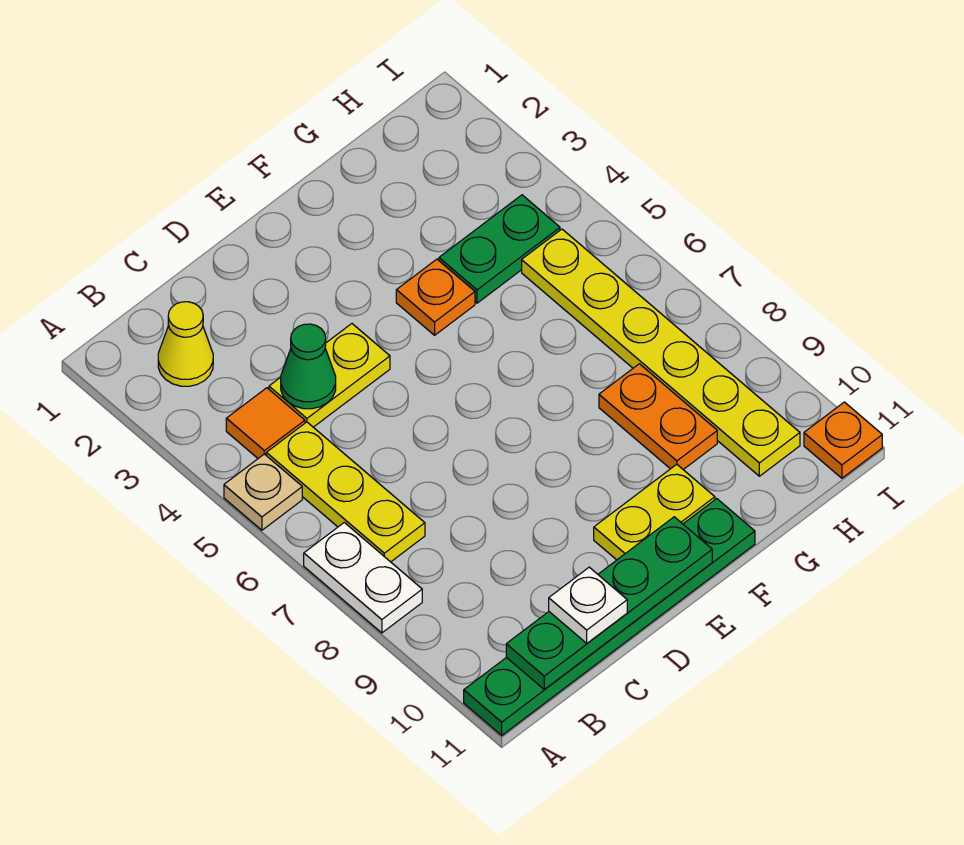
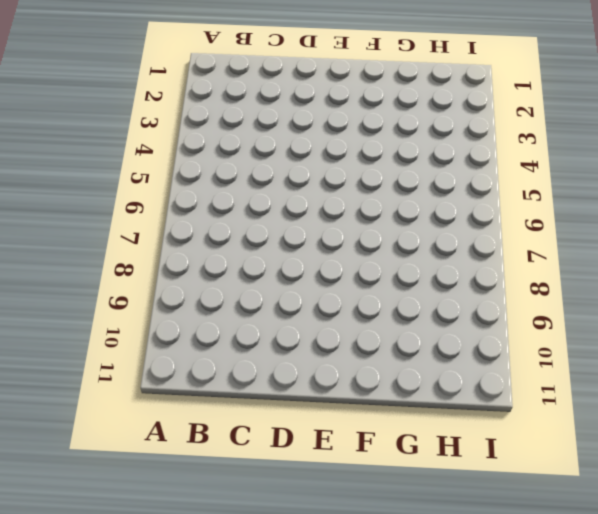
none -> tan 1x1 plate [224,454,302,530]
none -> white 1x2 plate [304,523,422,633]
none -> green 1x6 plate [464,499,755,735]

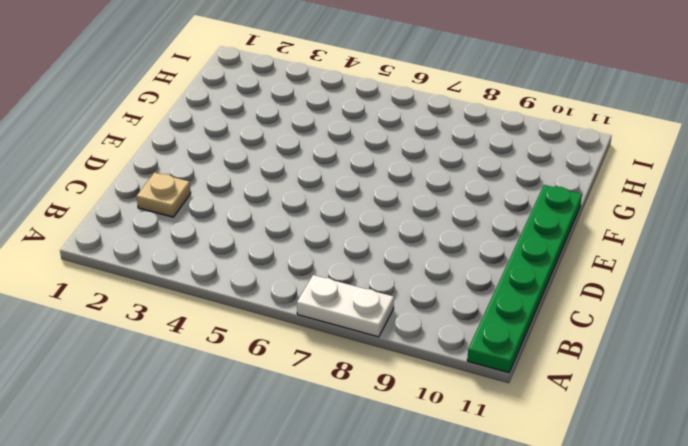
tan 1x1 plate [137,172,191,217] -> tan 1x1 plate moved to [224,454,302,530]
none -> yellow 1x1 cone [158,302,213,386]
none -> orange 1x1 tile [226,388,305,458]
none -> yellow 1x3 plate [266,422,425,562]

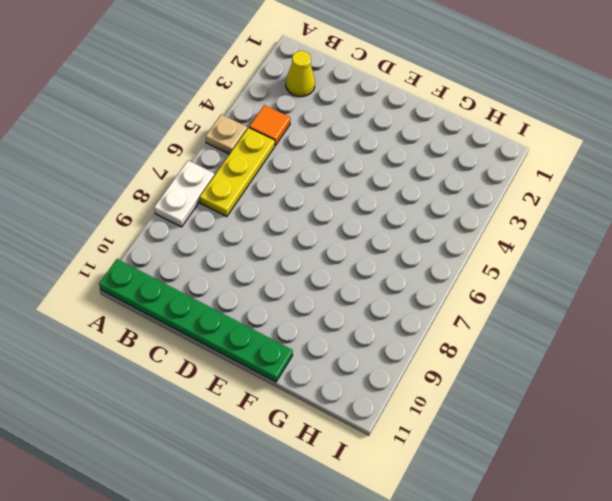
none -> yellow 1x2 plate [269,324,390,427]
none -> yellow 1x2 plate [594,464,715,560]
none -> orange 1x1 plate [396,259,475,335]

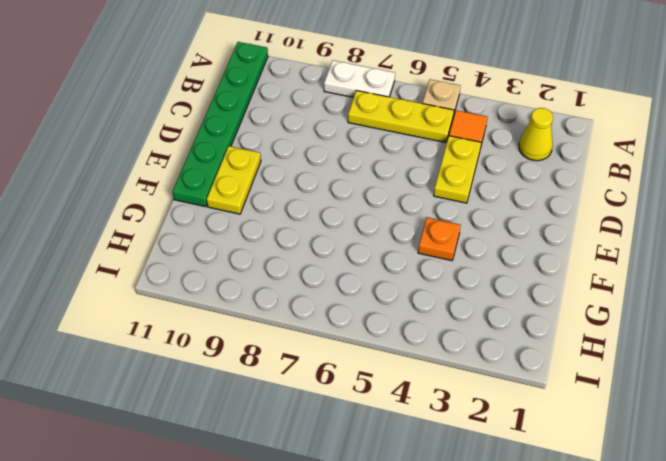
none -> green 1x2 plate [439,195,560,303]
none -> orange 1x2 plate [599,364,717,469]
none -> yellow 1x6 plate [522,229,800,476]

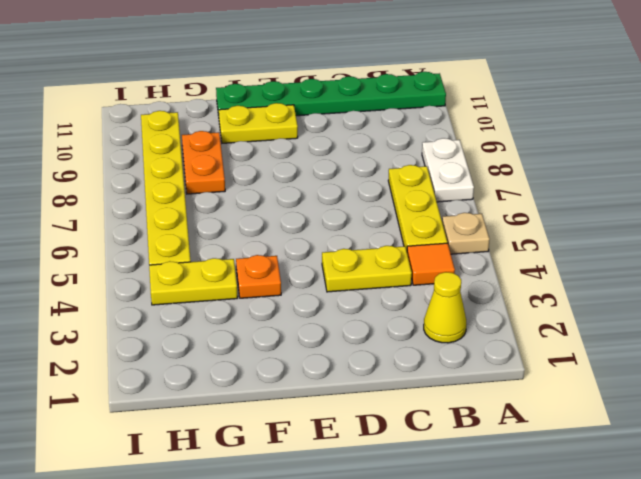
yellow 1x2 plate [149,258,238,305] -> green 1x2 plate [439,195,560,303]
none -> orange 1x1 plate [804,402,882,478]
none -> green 1x4 plate [506,517,712,690]
none -> green 1x1 cone [281,324,336,409]

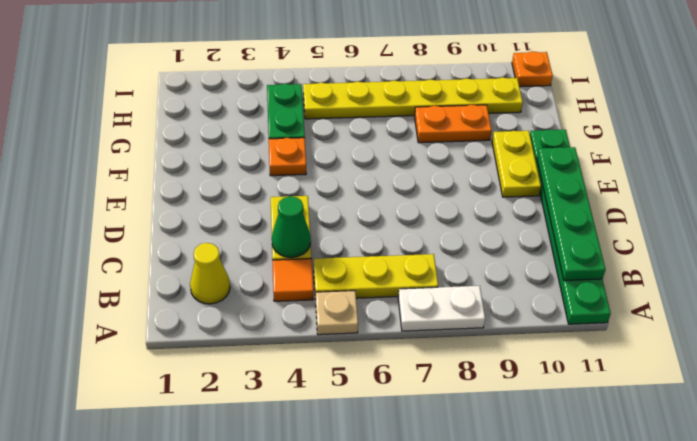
none -> white 1x1 plate [549,567,627,643]

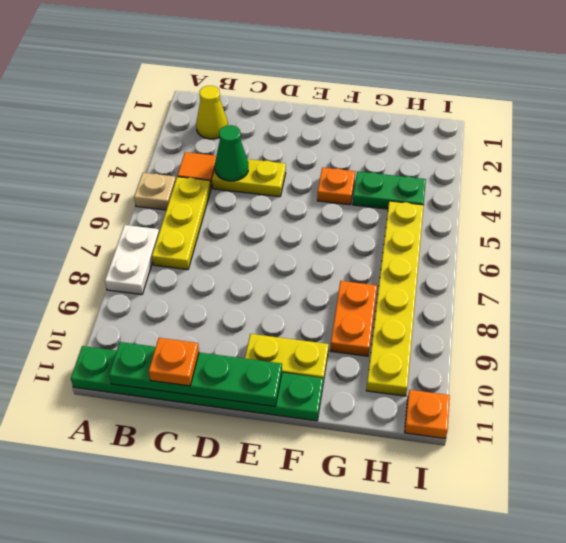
orange 1x1 plate [149,338,199,386] -> white 1x1 plate [549,567,627,643]

